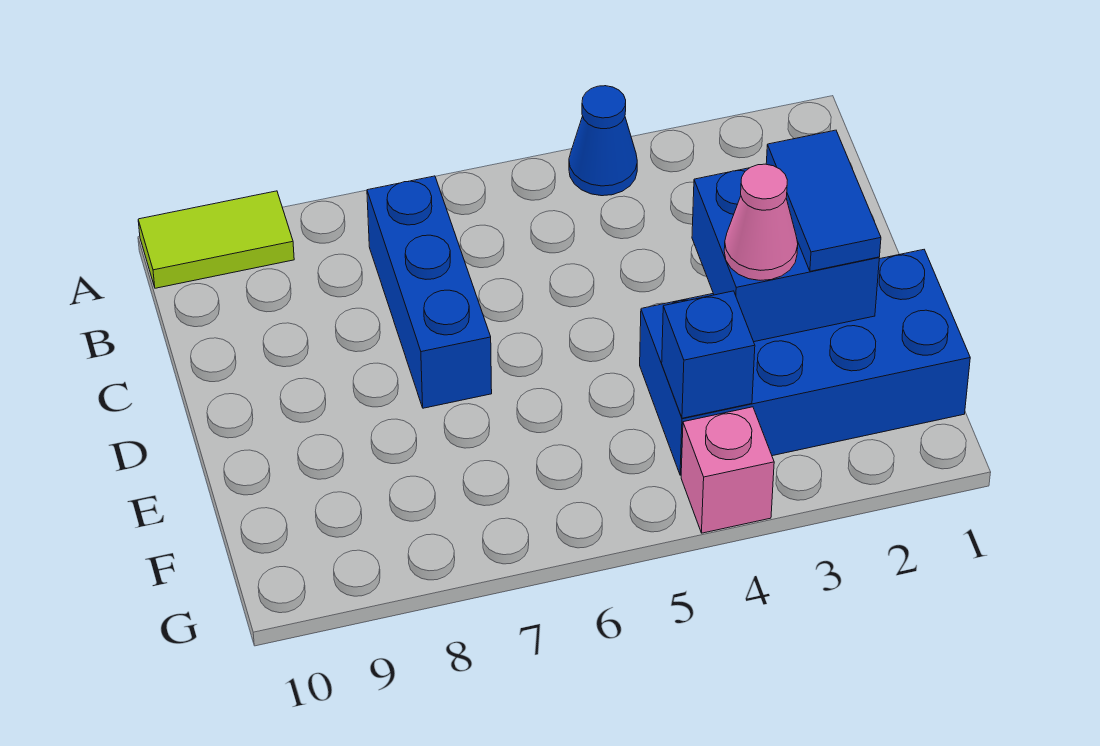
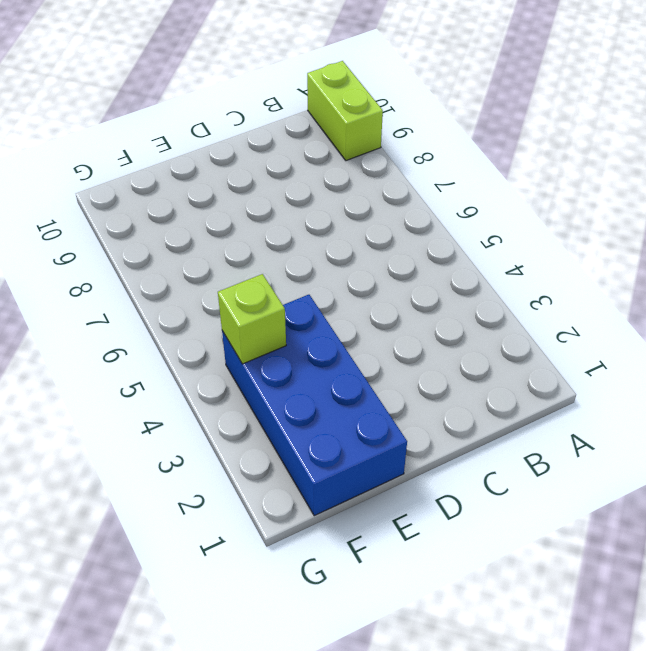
lime 1x2 brick [307,61,383,161] -> lime 1x2 tile [138,191,294,288]
lime 1x1 brick [218,274,286,364] -> blue 1x1 brick [662,291,755,418]
none -> blue 1x1 cone [569,86,637,196]
none -> blue 1x3 brick [367,176,492,408]

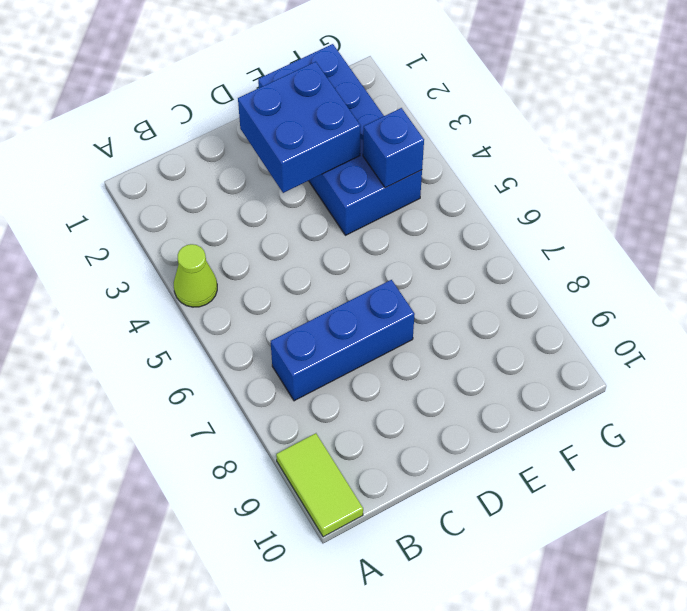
lime 1x1 cone [174,244,217,307] -> blue 1x1 cone [569,86,637,196]
none -> pink 1x1 brick [681,407,774,533]
none -> blue 1x2 tile [766,130,881,271]

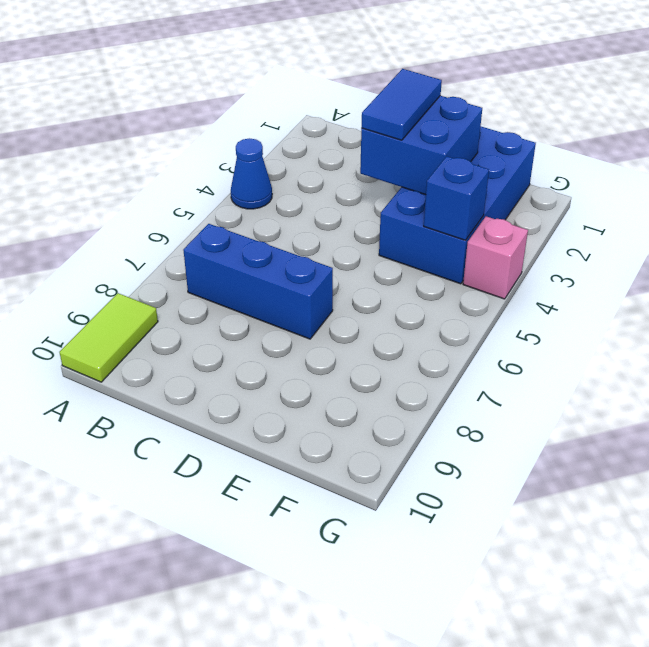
blue 1x2 tile [362,69,442,140] -> blue 1x2 tile turned to [766,130,881,271]
none -> pink 1x1 cone [724,164,798,280]

